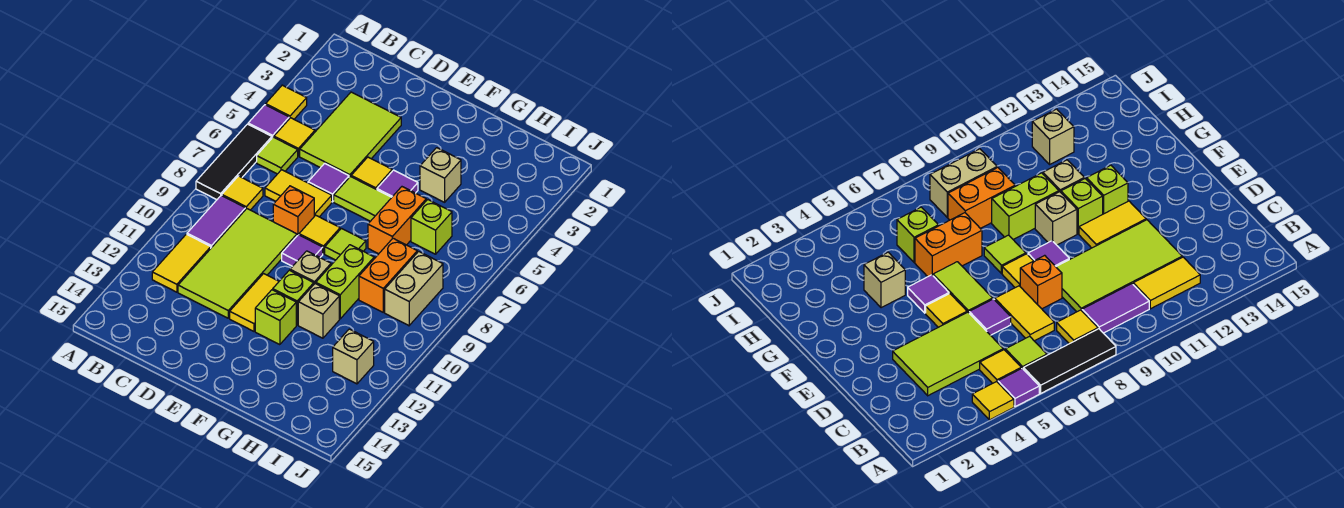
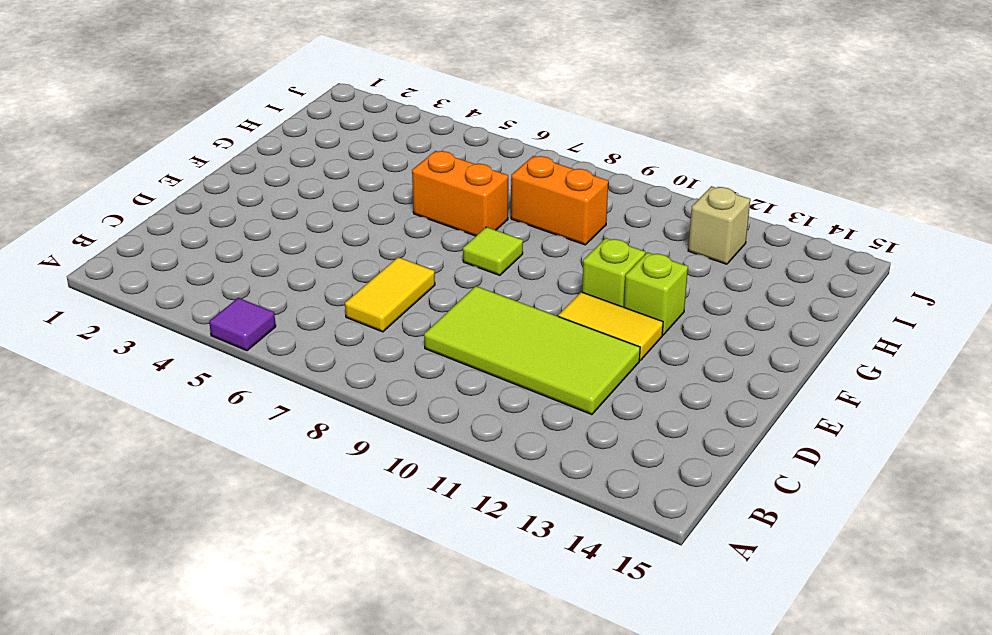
none -> yellow 1x1 tile [266,85,307,119]
none -> black 1x3 tile [196,124,272,200]
none -> yellow 1x1 tile [274,118,315,156]
none -> lime 1x1 tile [257,137,298,174]

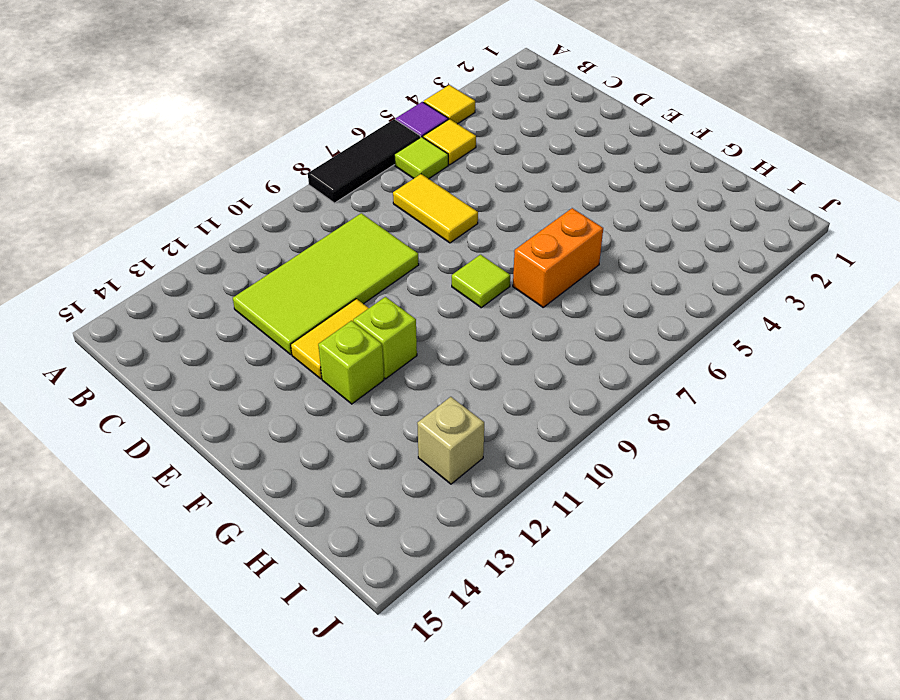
none -> yellow 1x1 tile [222,176,263,210]
none -> purple 1x2 tile [187,196,246,248]
none -> yellow 1x2 tile [152,234,211,292]
none -> lime 2x3 tile [300,92,401,177]

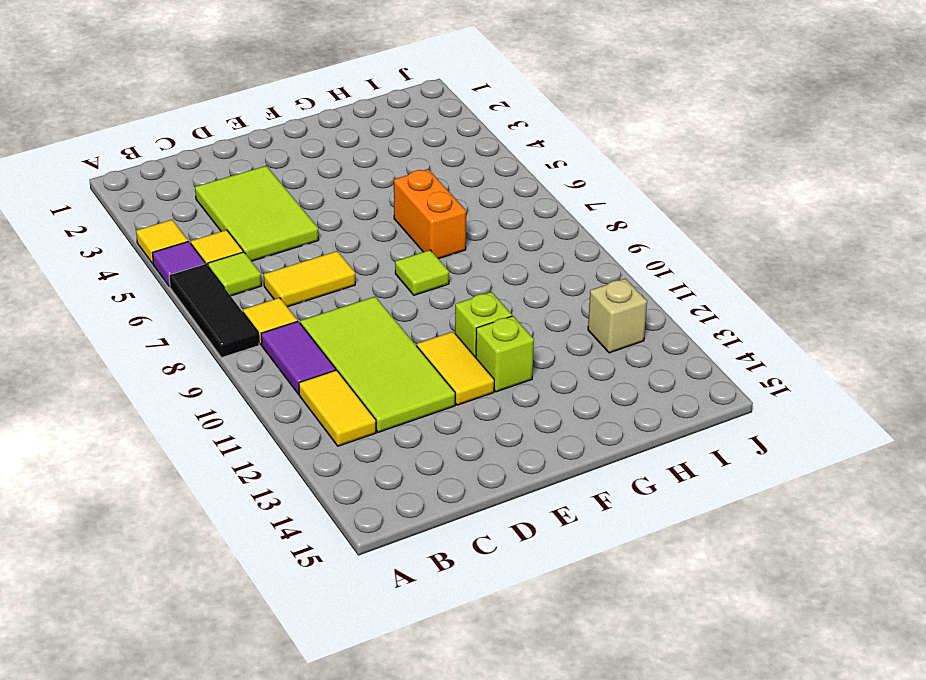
none -> purple 1x1 tile [308,163,349,202]
none -> orange 1x1 brick [273,186,314,235]
none -> yellow 1x1 tile [351,157,392,190]
none -> lime 1x2 tile [334,177,392,221]

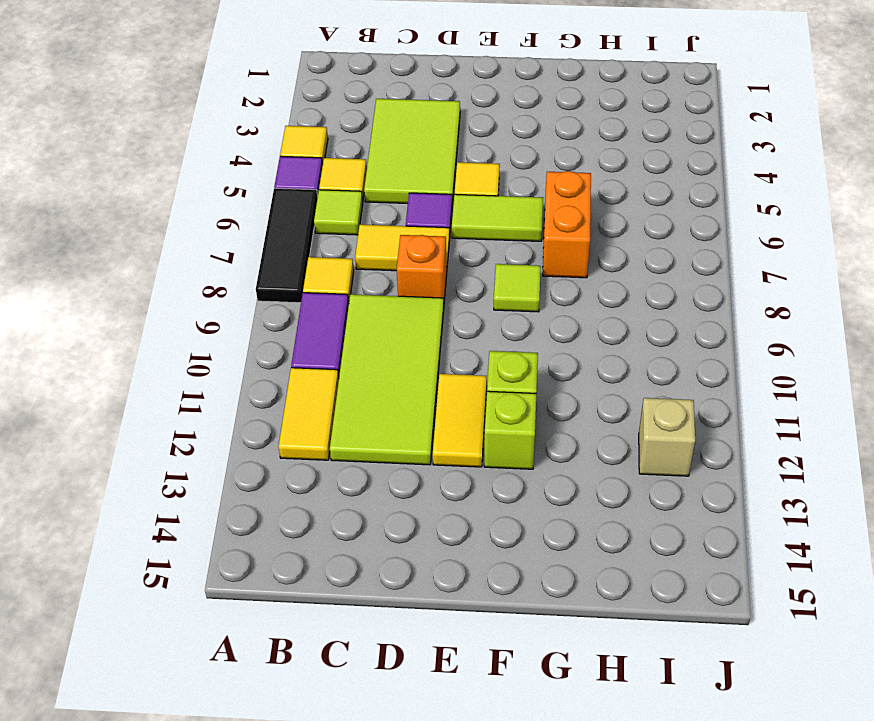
none -> yellow 1x1 tile [299,215,340,254]
none -> purple 1x1 tile [282,235,323,266]
none -> purple 1x1 tile [377,170,418,197]
none -> tan 1x1 brick [290,251,331,284]

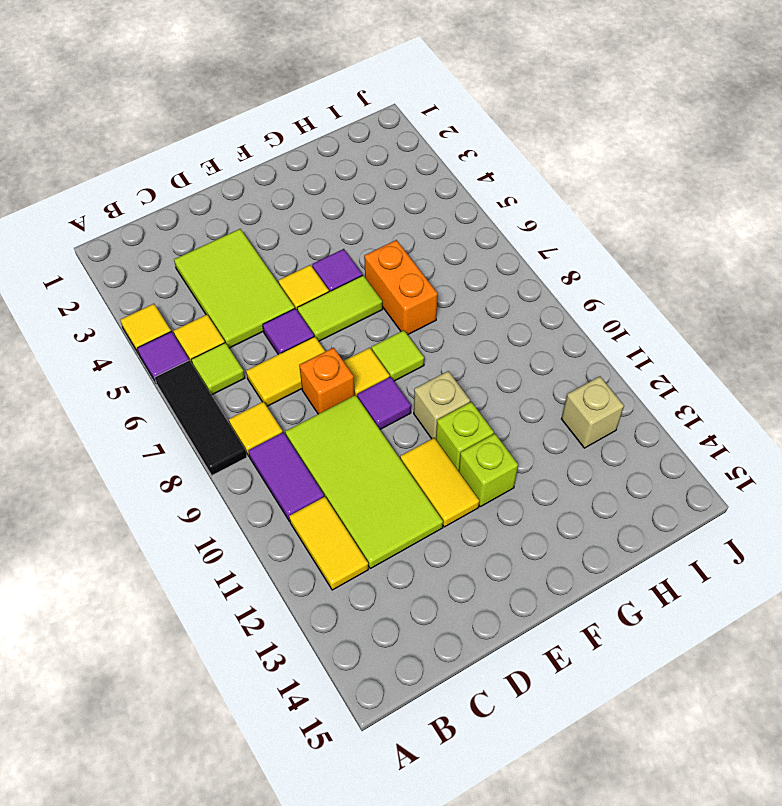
none -> tan 1x1 brick [420,148,461,202]
none -> lime 1x2 brick [316,245,374,319]
none -> tan 1x1 brick [298,283,339,338]
none -> lime 1x1 brick [411,199,452,254]

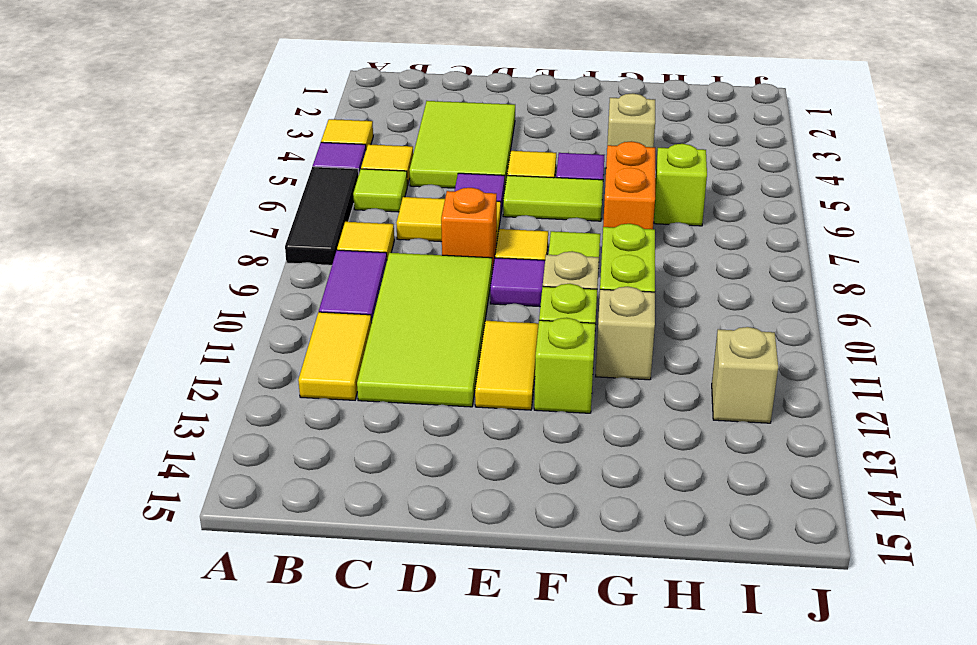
none -> orange 1x2 brick [359,238,417,312]
none -> tan 1x2 brick [385,251,443,326]

